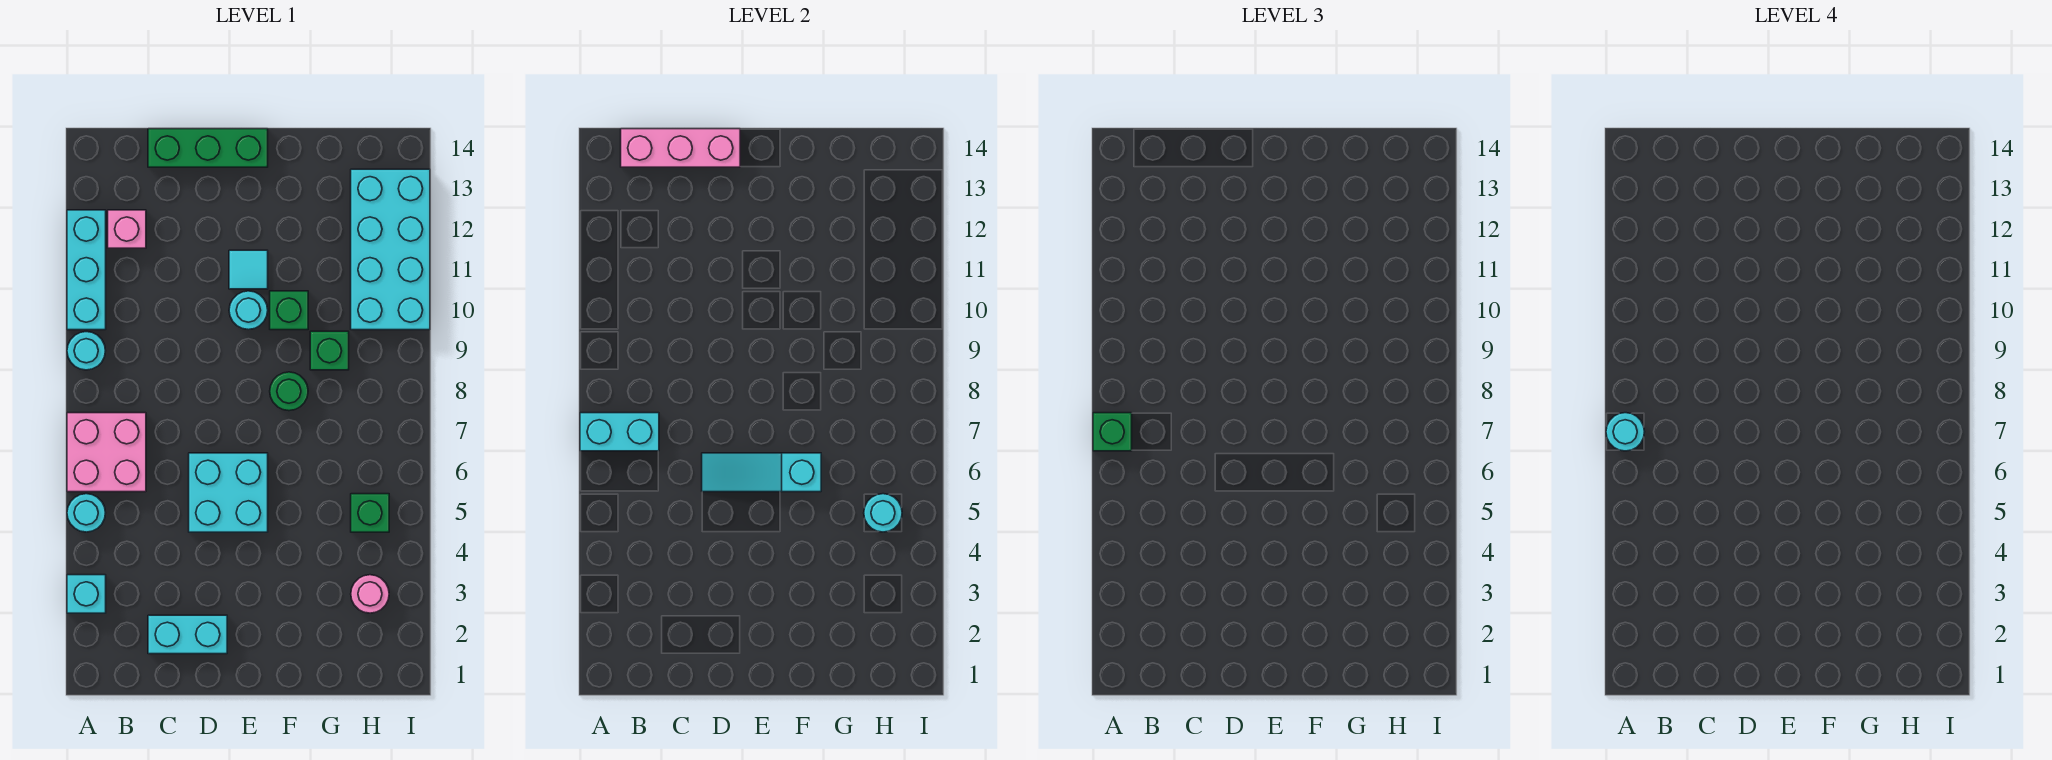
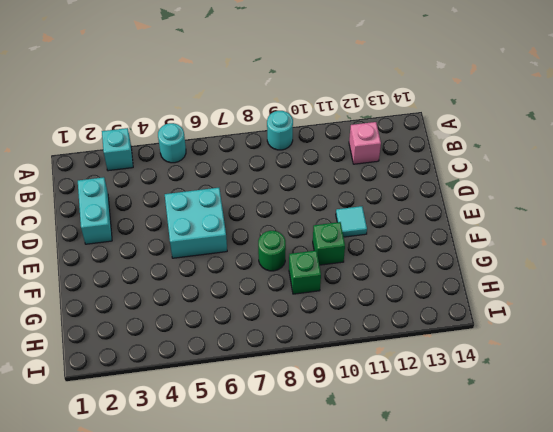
none -> pink 2x2 brick [67,413,146,492]
none -> cyan 1x3 brick [67,210,106,330]
none -> green 1x3 brick [148,129,268,167]

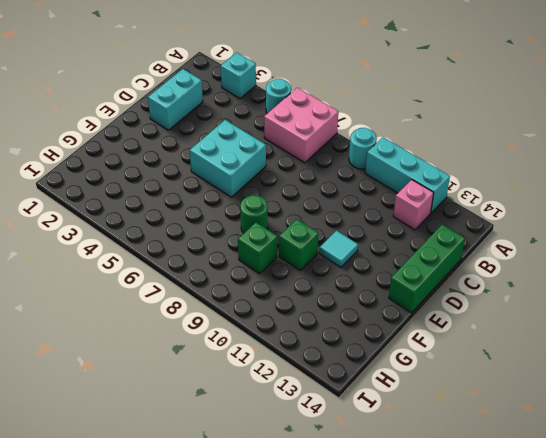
none -> cyan 1x1 round brick [229,291,268,330]
none -> pink 1x1 round brick [351,575,389,613]
none -> green 1x1 brick [351,494,389,532]

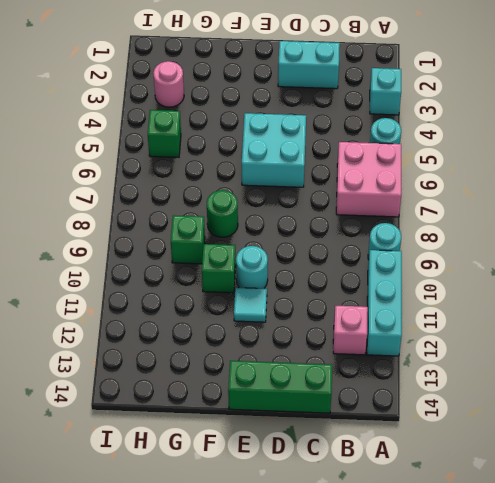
none -> cyan 2x4 brick [351,169,430,330]
none -> cyan 1x2 brick [580,413,659,451]
none -> pink 1x3 brick [621,129,740,167]

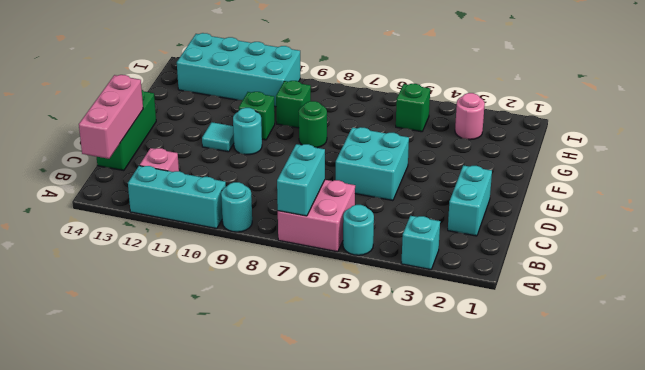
none -> cyan 1x3 slope [702,453,821,492]
none -> cyan 1x1 round brick [864,494,902,532]
none -> green 1x1 brick [1093,413,1132,451]

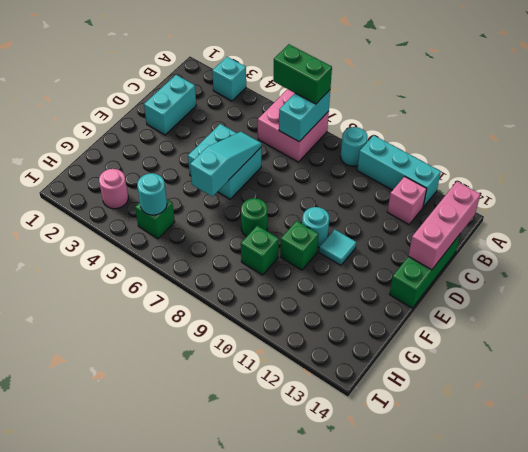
green 1x2 brick [273,44,332,104] -> green 1x1 brick [1093,413,1132,451]
none -> cyan 1x1 round brick [67,494,106,532]
none -> cyan 2x4 brick [351,169,430,330]
none -> cyan 1x1 round brick [1606,413,1645,451]

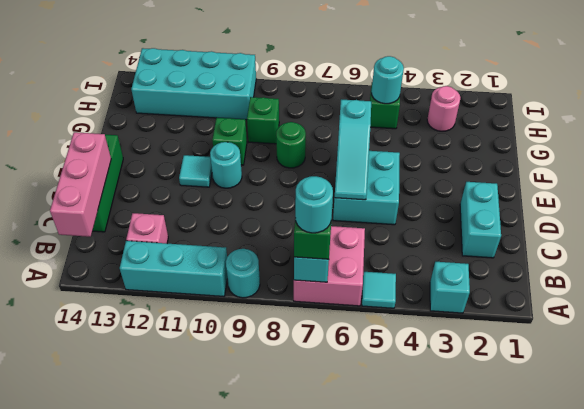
cyan 1x1 tile [362,272,396,308] -> cyan 1x1 round brick [67,494,106,532]

